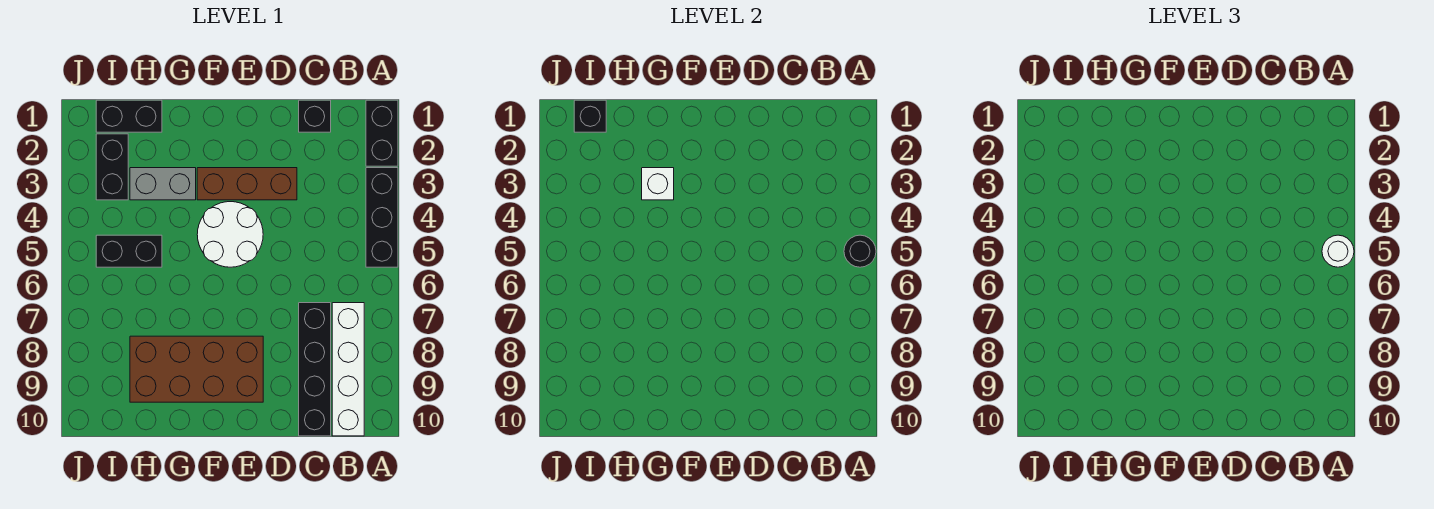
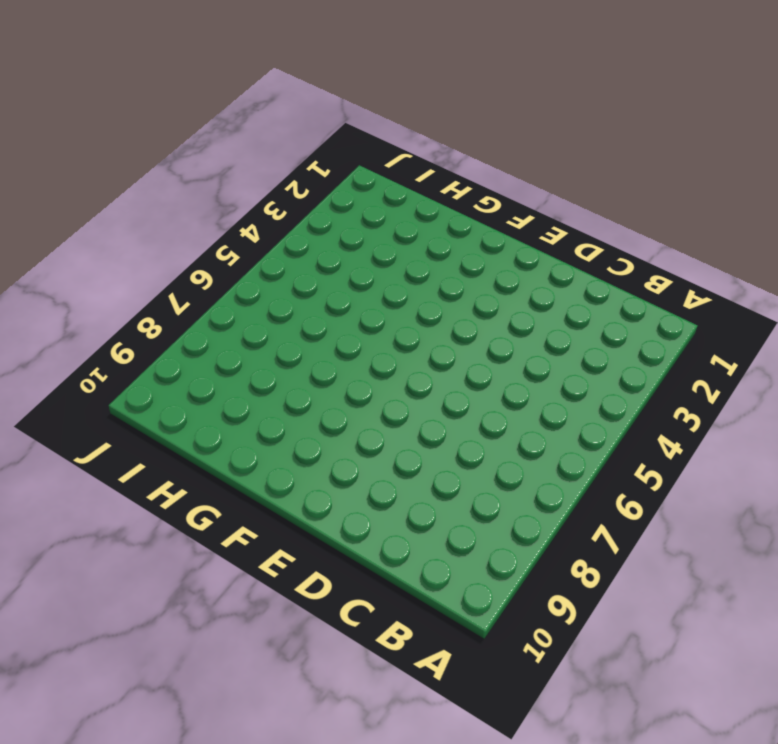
none -> black 1x2 brick [366,100,398,166]
none -> black 1x3 brick [366,168,398,267]
none -> white 1x4 brick [332,303,364,436]

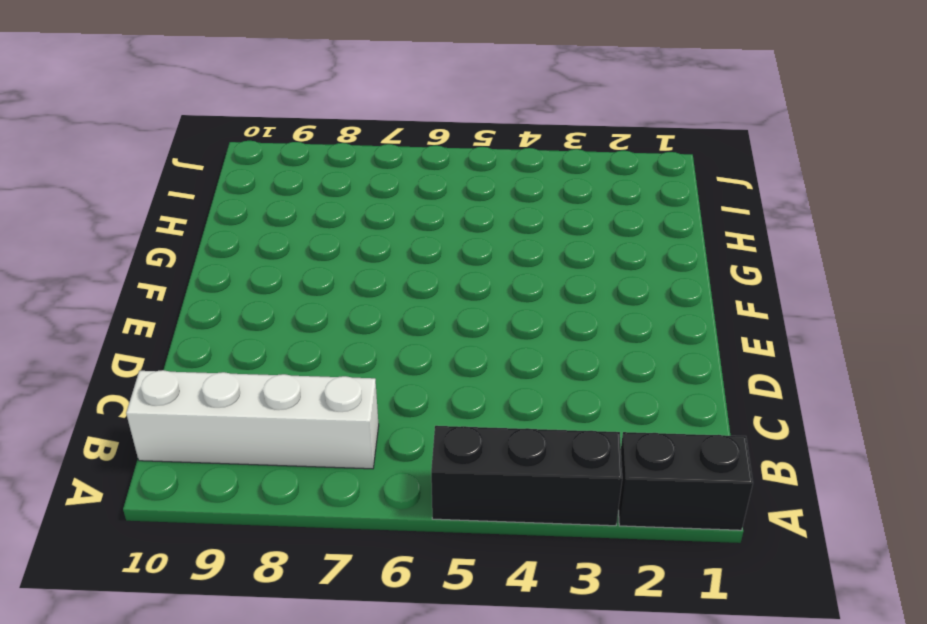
none -> black 1x1 brick [299,100,331,132]
none -> black 1x4 brick [299,303,331,436]
none -> brown 1x3 brick [197,168,297,200]

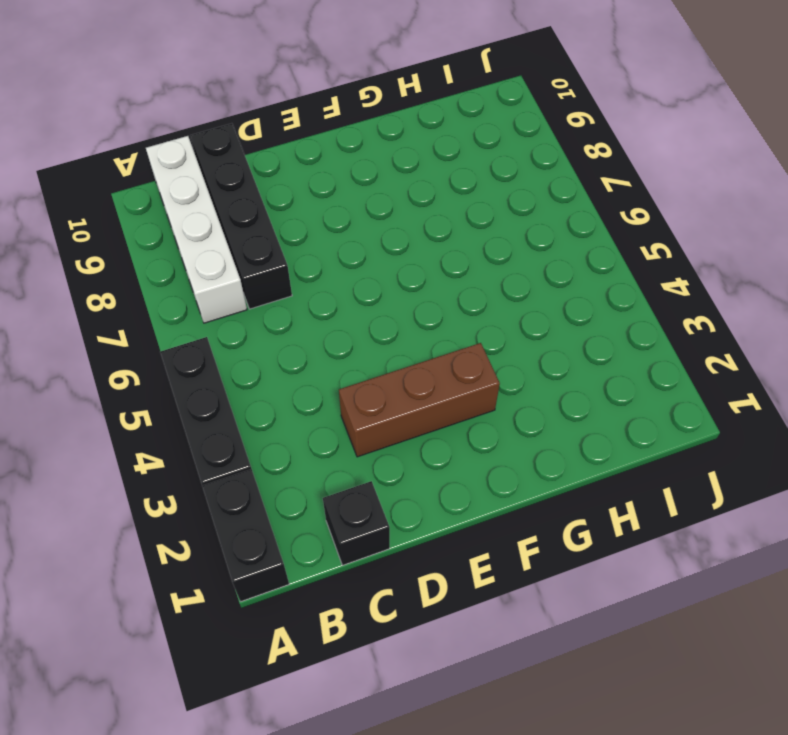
none -> white 2x2 round brick [197,202,263,267]
none -> brown 2x4 brick [130,336,263,402]
none -> grey 1x2 brick [130,168,196,200]

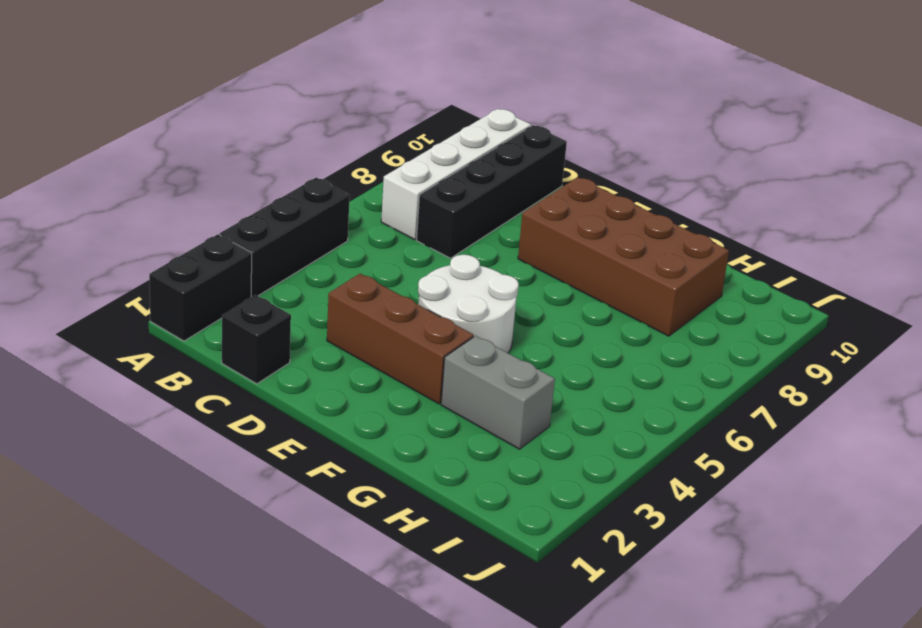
none -> black 1x2 brick [96,100,162,132]
none -> black 1x2 brick [96,235,162,267]
none -> black 1x2 brick [96,134,128,200]

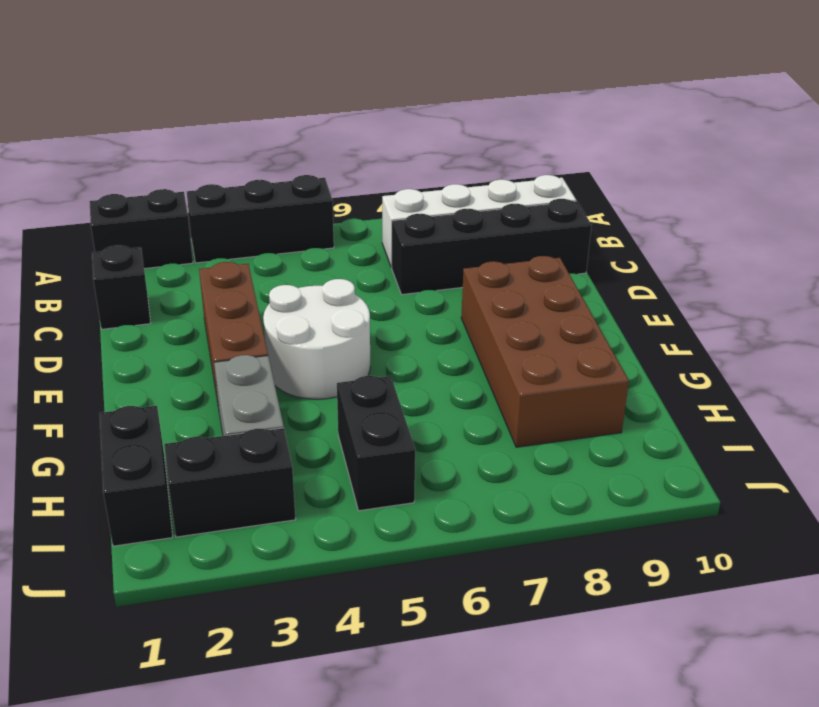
none -> black 1x1 round brick [844,235,876,267]
none -> white 1x1 brick [642,168,674,200]
none -> black 1x1 brick [574,100,606,132]

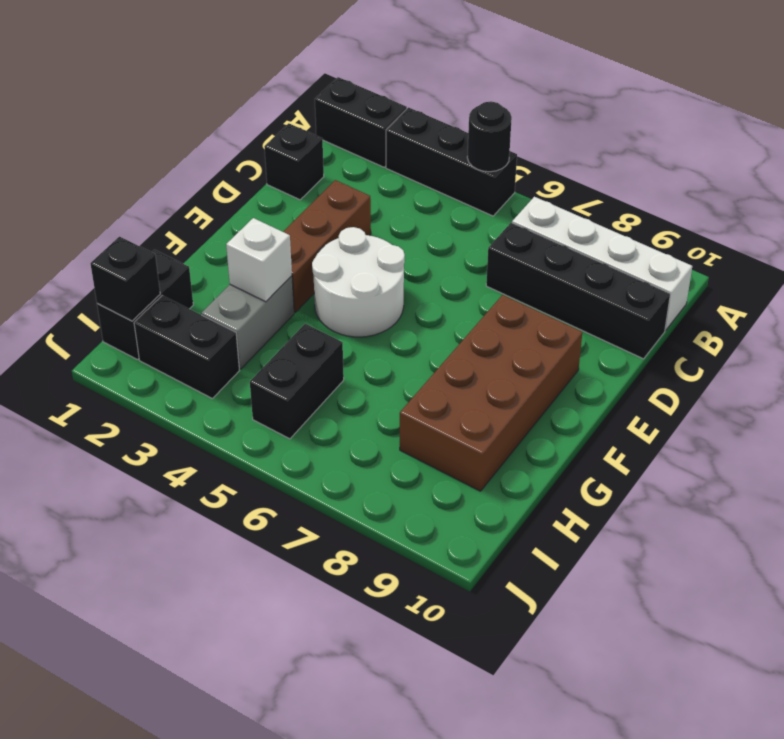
none -> white 1x1 round brick [1322,235,1354,267]

